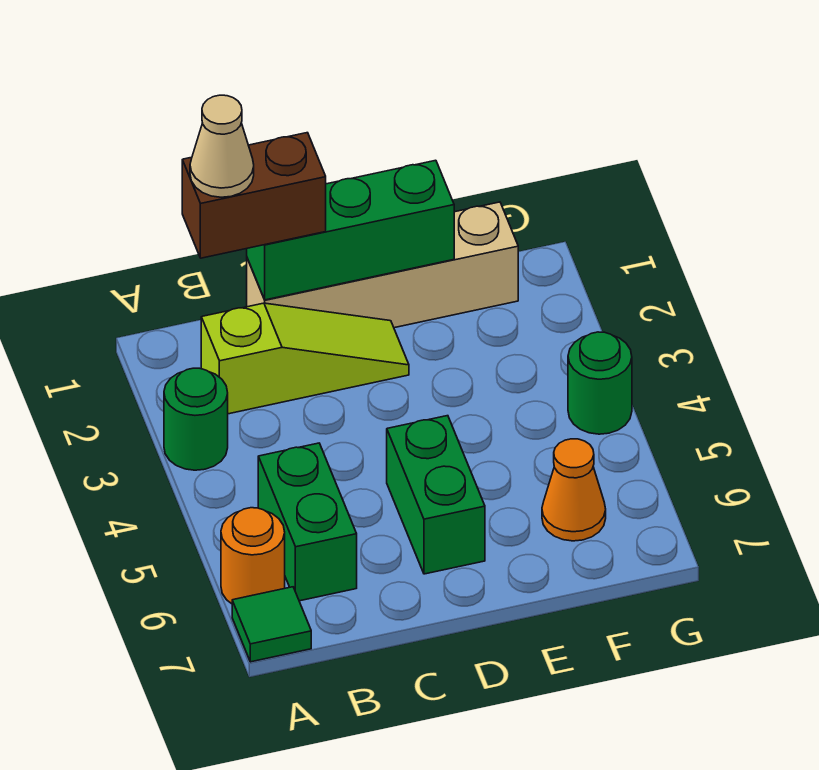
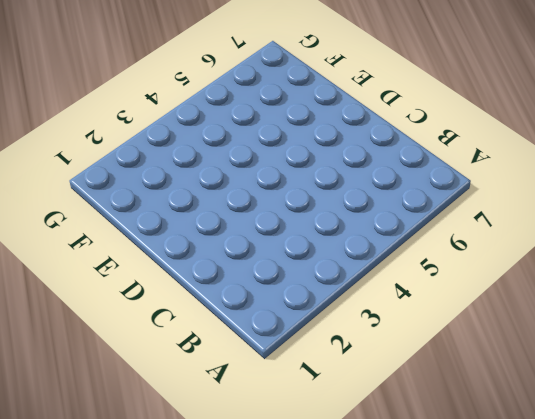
none -> green 1x1 round brick [164,368,228,470]
none -> orange 1x1 round brick [221,508,285,604]
none -> green 1x1 tile [232,587,311,662]

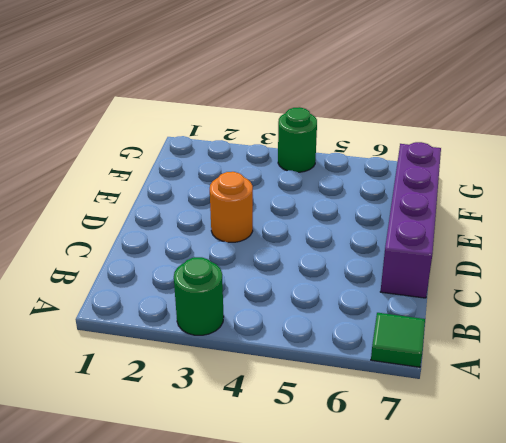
purple 1x4 brick [380,142,441,298] -> none
orange 1x1 round brick [210,172,253,242] -> orange 1x1 round brick moved to [221,508,285,604]
none -> lime 1x3 slope [201,303,409,414]
none -> green 1x2 brick [258,443,357,601]
none -> tan 1x4 brick [247,202,518,328]

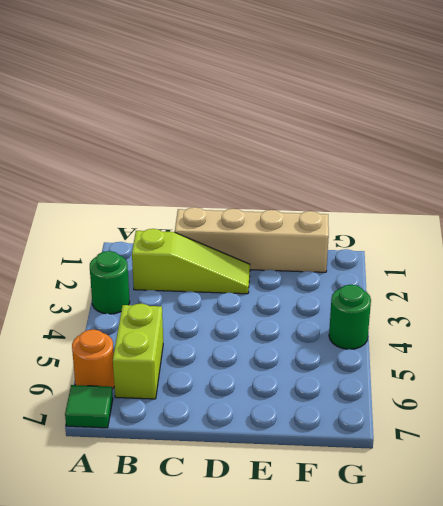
lime 1x2 brick [113,304,163,399] -> green 1x2 brick [258,443,357,601]
none -> green 1x2 brick [387,416,485,574]
none -> orange 1x1 cone [542,439,606,541]
none -> green 1x3 brick [247,160,454,300]

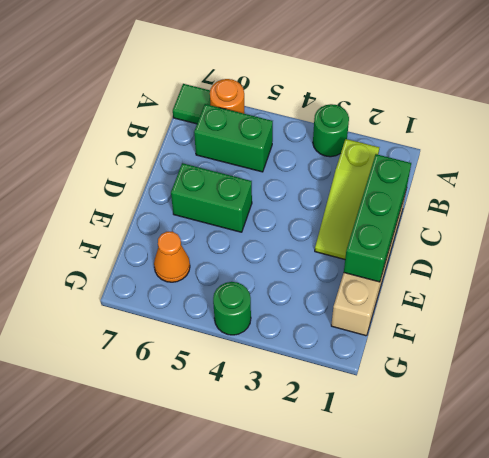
none -> brown 1x2 brick [182,133,326,258]
none -> tan 1x1 cone [190,95,254,197]

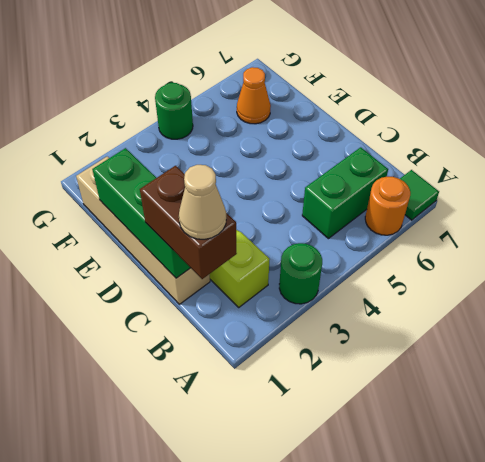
none -> green 1x2 brick [387,416,485,574]

